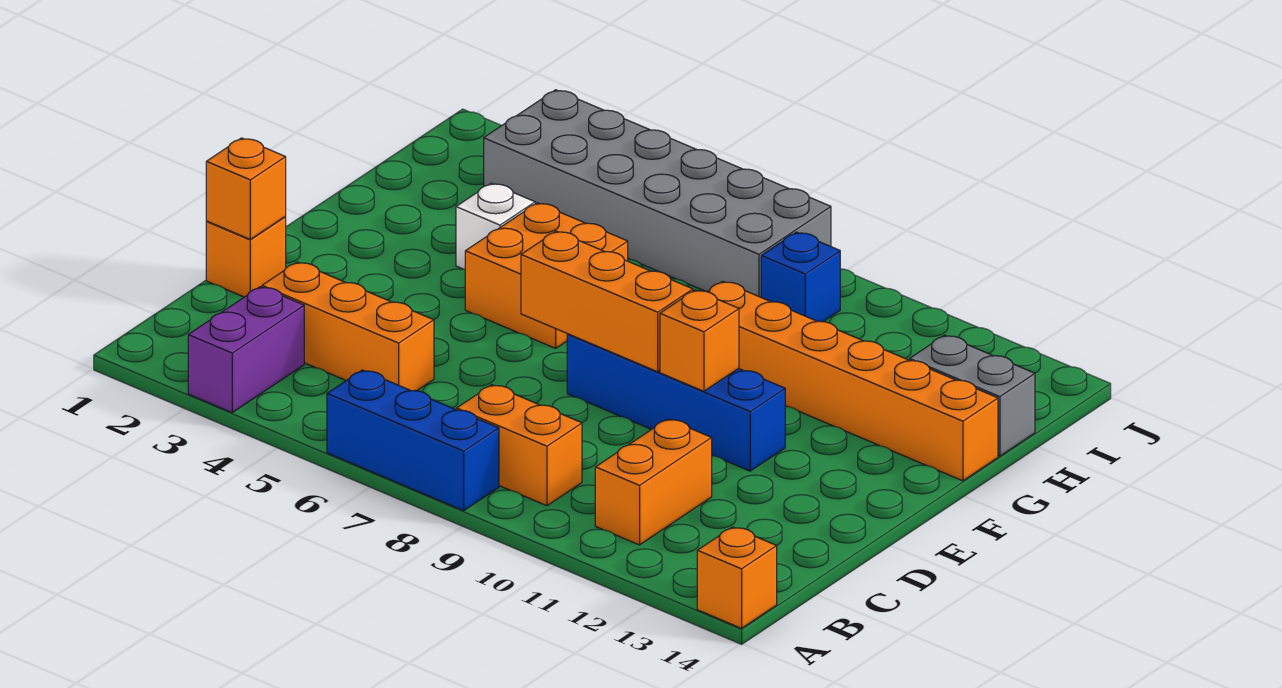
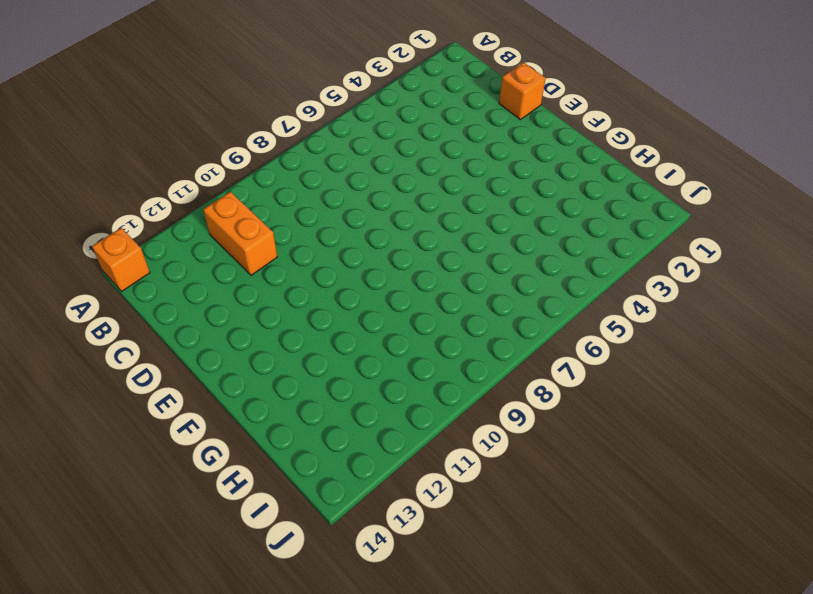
none -> purple 1x2 brick [188,287,304,412]
none -> blue 1x3 brick [327,370,499,511]
none -> orange 1x2 brick [457,385,582,506]

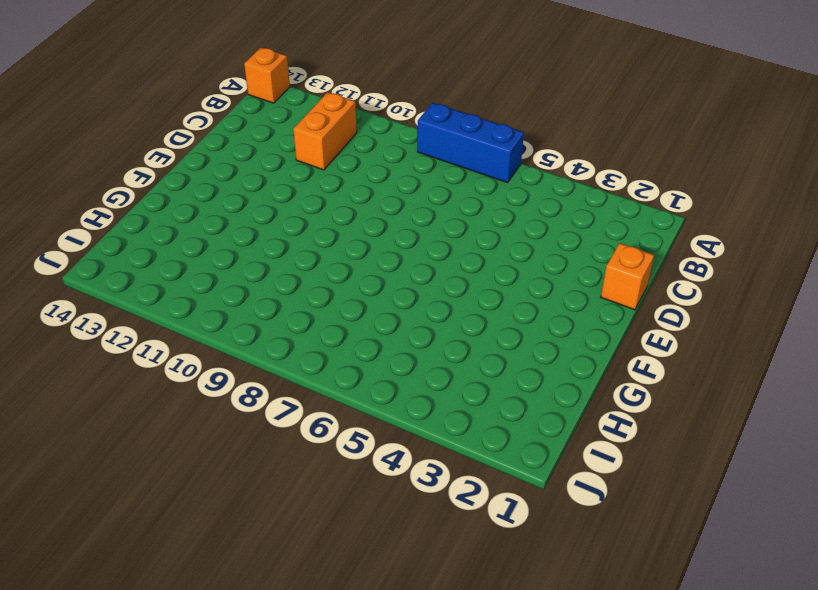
none -> purple 1x2 brick [188,287,304,412]
none -> orange 1x2 brick [457,385,582,506]
none -> orange 1x3 brick [262,262,434,391]

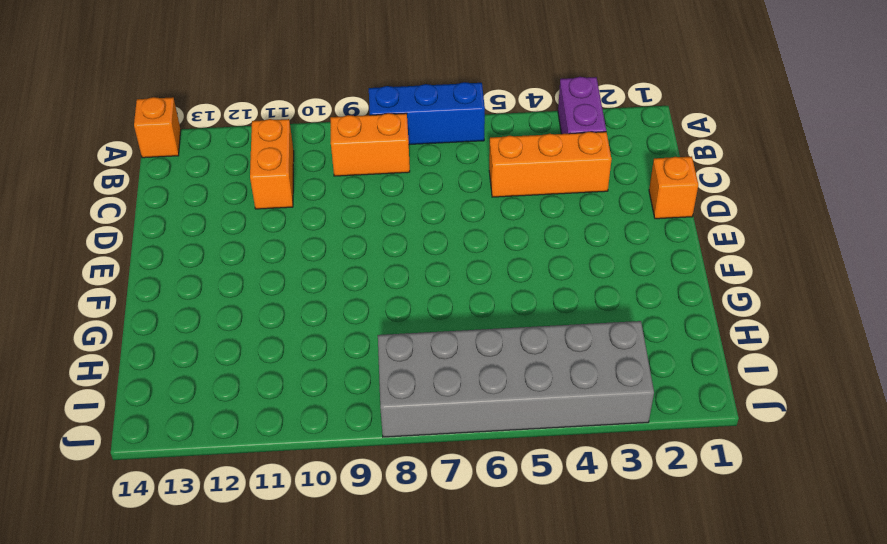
none -> blue 1x4 brick [567,334,785,471]
none -> orange 2x2 brick [465,203,628,348]
none -> white 1x1 brick [456,183,535,269]

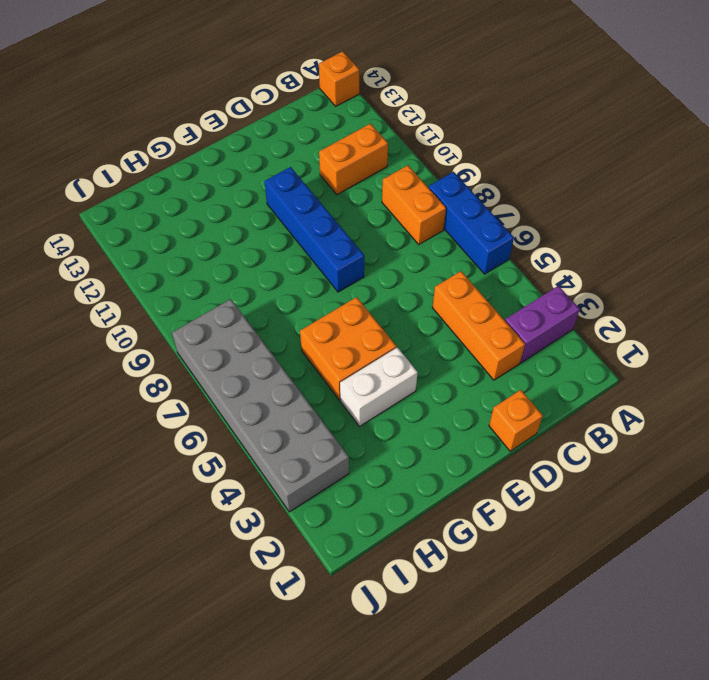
white 1x2 brick [340,347,418,426] -> white 1x1 brick [456,183,535,269]
none -> orange 1x6 brick [707,281,998,481]
none -> grey 1x2 brick [910,335,1035,456]
none -> blue 1x1 brick [761,232,840,322]

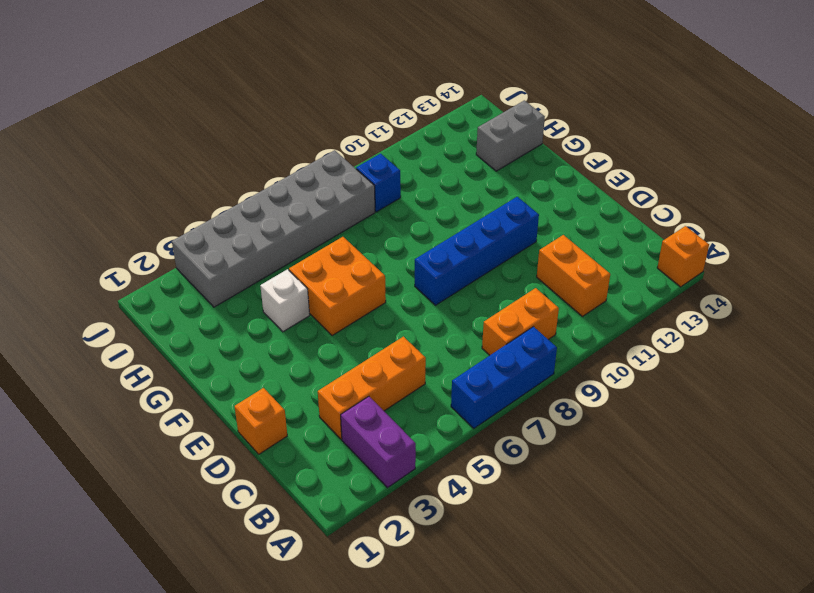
none -> orange 1x6 brick [707,281,998,481]
none -> orange 1x1 brick [206,138,286,239]
none -> orange 1x3 brick [521,231,693,372]

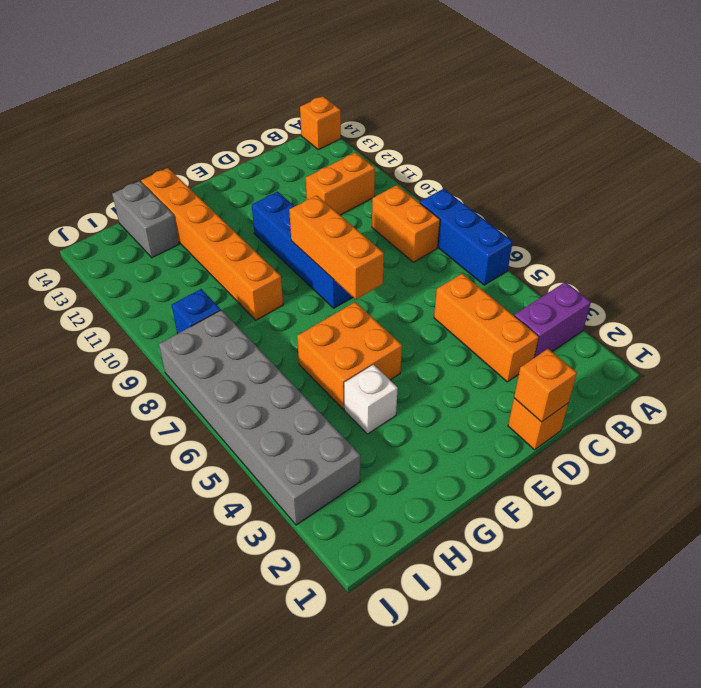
none -> orange 1x1 brick [660,290,739,391]

